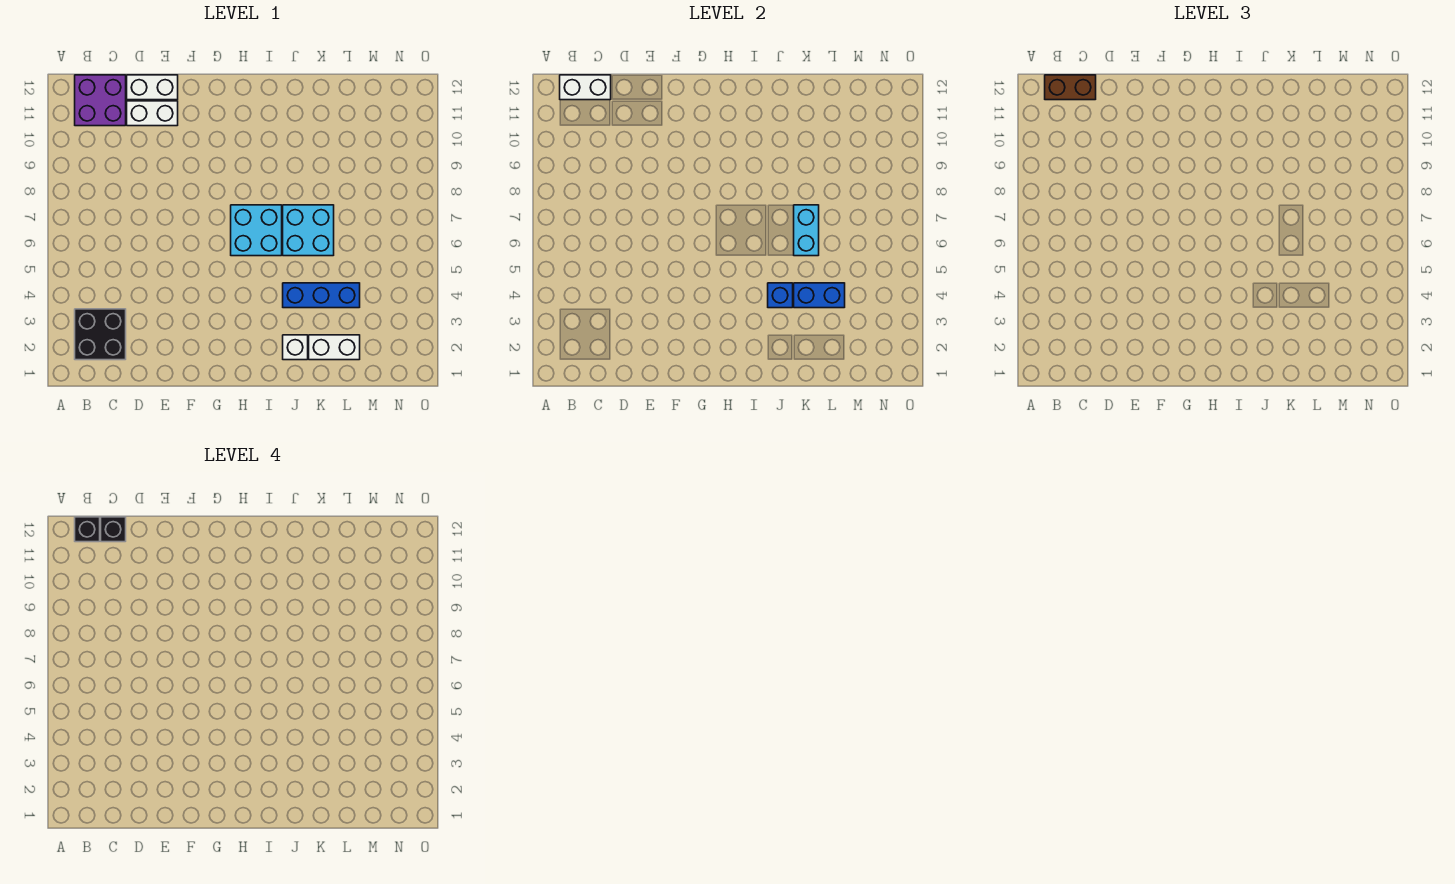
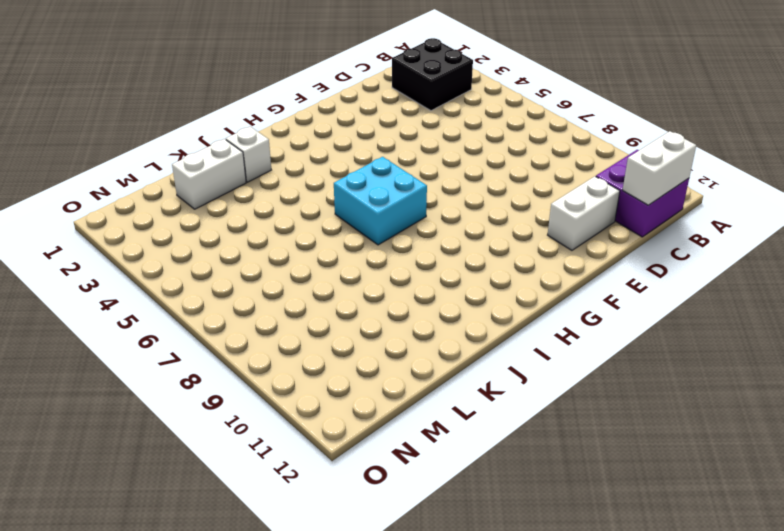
none -> white 1x2 brick [127,75,178,100]
none -> blue 1x3 brick [283,283,360,308]
none -> cyan 2x2 brick [283,205,334,256]

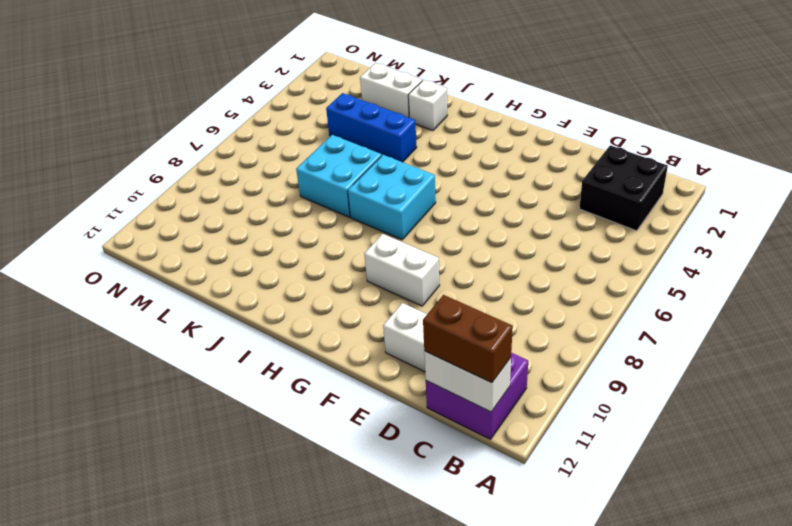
white 1x2 brick [364,234,440,306] -> white 1x2 brick moved to [127,75,178,100]
none -> blue 1x1 brick [768,283,793,308]
none -> blue 1x2 brick [794,283,845,308]
none -> cyan 1x2 brick [794,205,819,256]

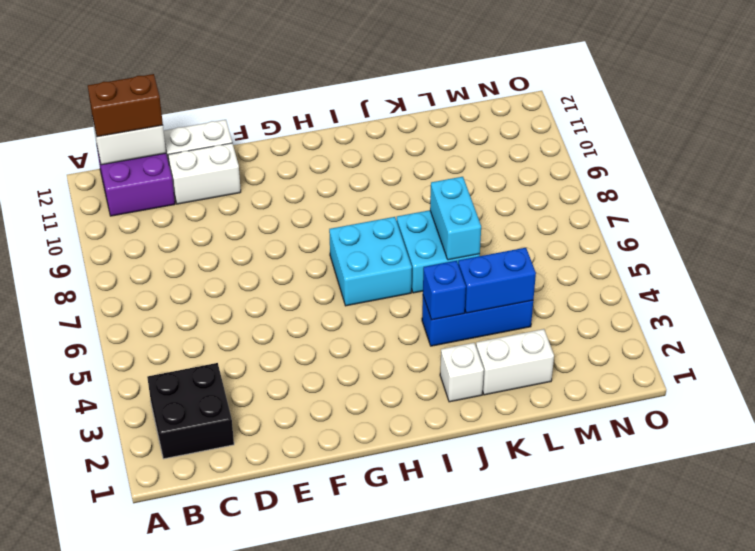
none -> black 1x1 brick [75,517,100,542]
none -> black 1x1 brick [101,517,126,542]

